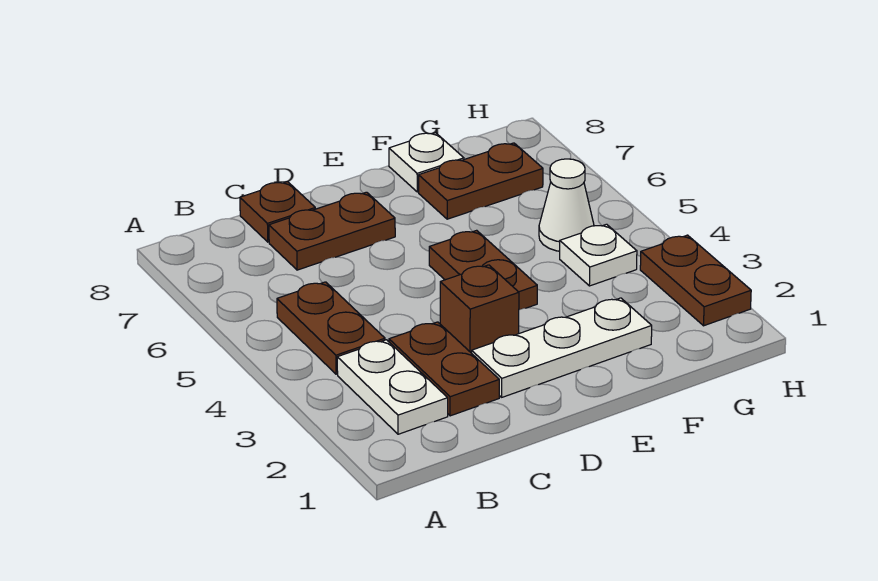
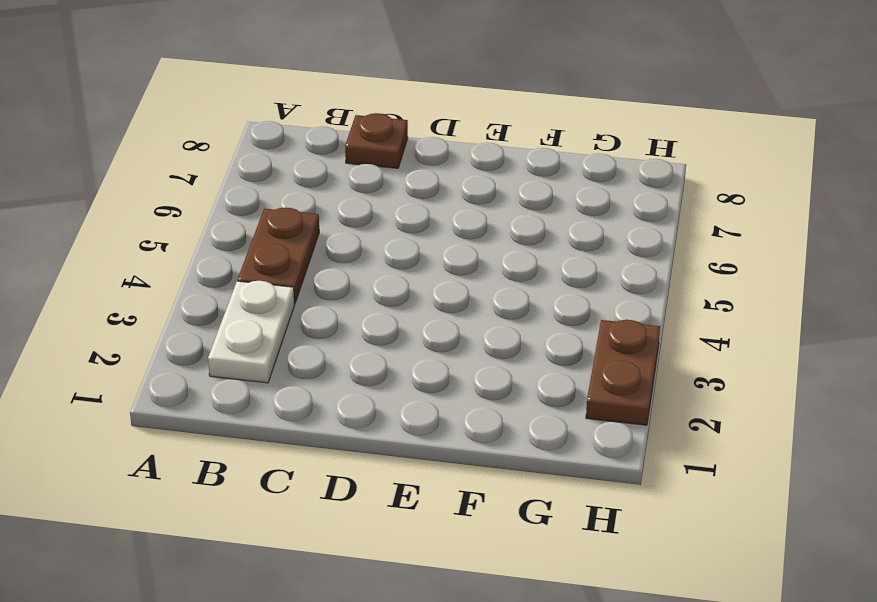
none -> brown 1x2 plate [389,322,499,416]
none -> brown 1x2 plate [269,192,395,270]
none -> white 1x3 plate [472,298,652,397]

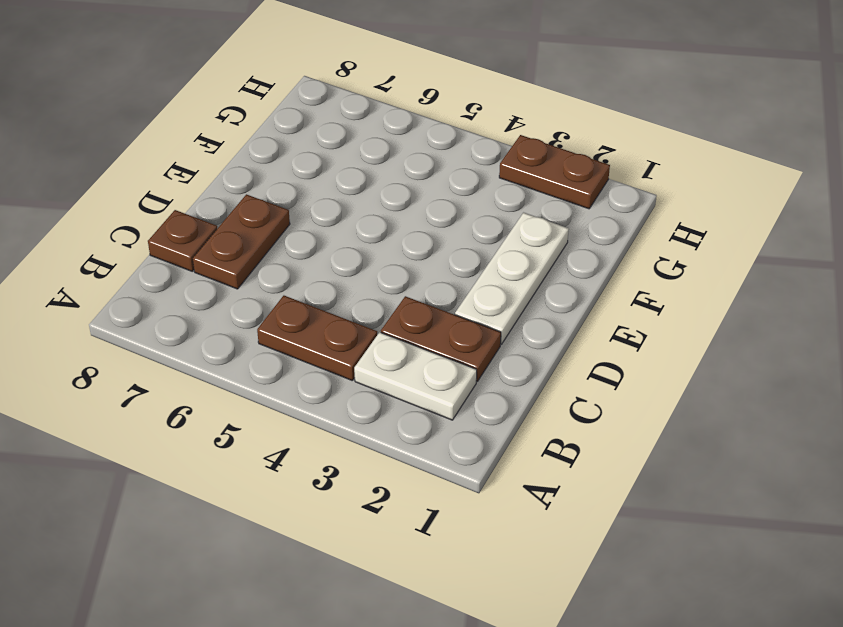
none -> brown 1x1 brick [440,265,519,353]
none -> brown 1x2 plate [429,230,537,310]
none -> brown 1x2 plate [419,143,543,219]

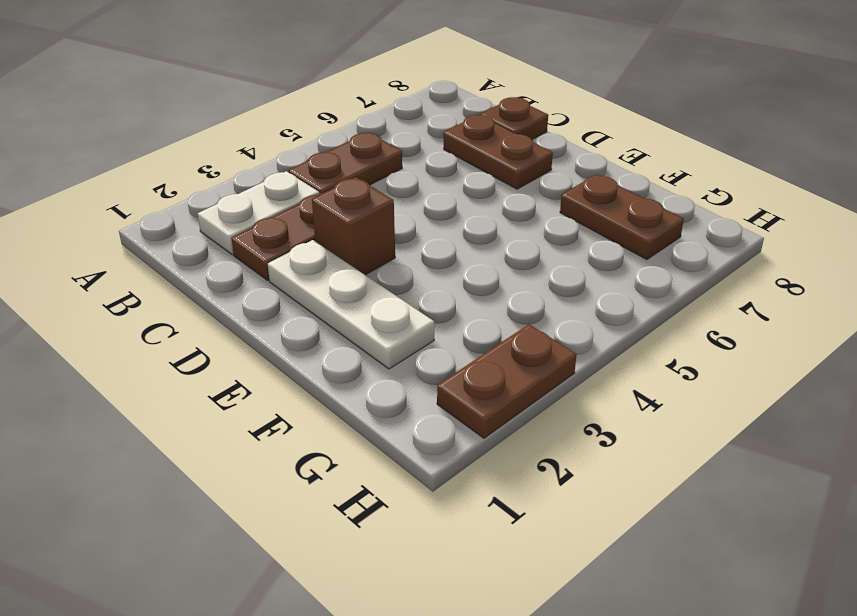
none -> brown 1x2 plate [429,230,537,310]
none -> white 1x1 plate [389,133,464,192]
none -> white 1x1 plate [560,224,637,286]

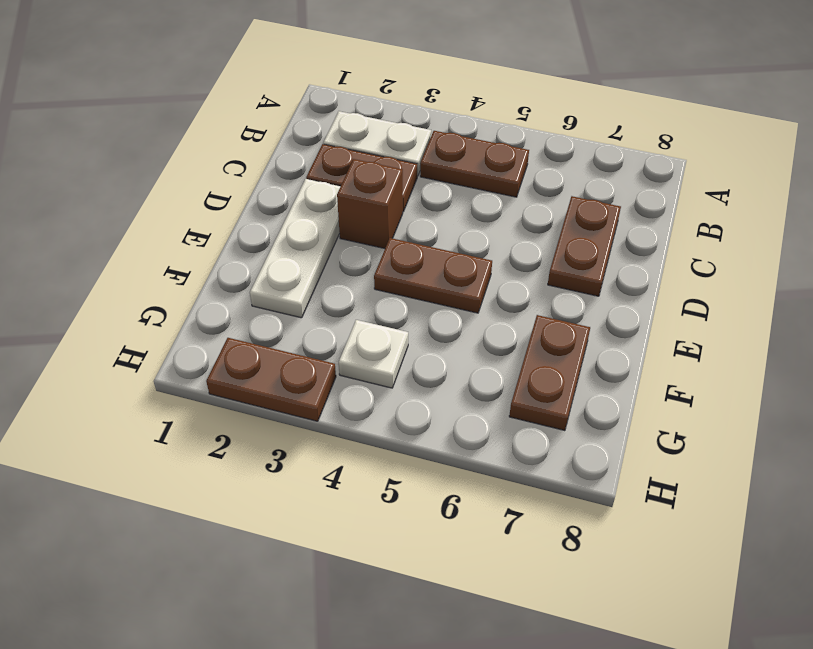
none -> brown 1x1 plate [240,182,315,242]
none -> white 1x1 plate [389,133,464,192]
none -> white 1x1 cone [539,159,594,251]

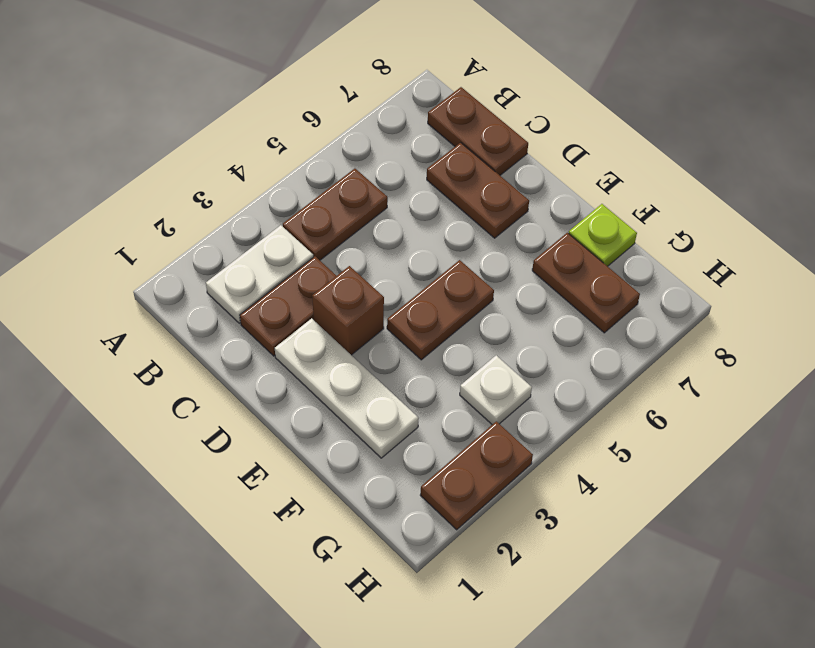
brown 1x2 plate [428,87,528,175] -> brown 1x1 plate [240,182,315,242]
lime 1x1 plate [569,204,637,266] -> white 1x1 plate [389,133,464,192]
none -> white 1x1 cone [539,159,594,251]

